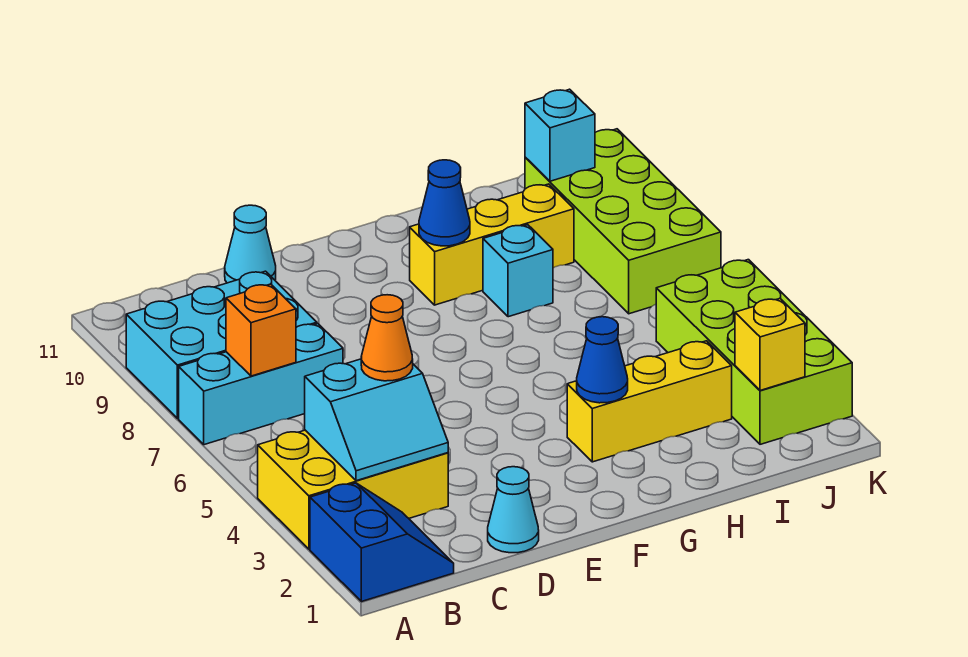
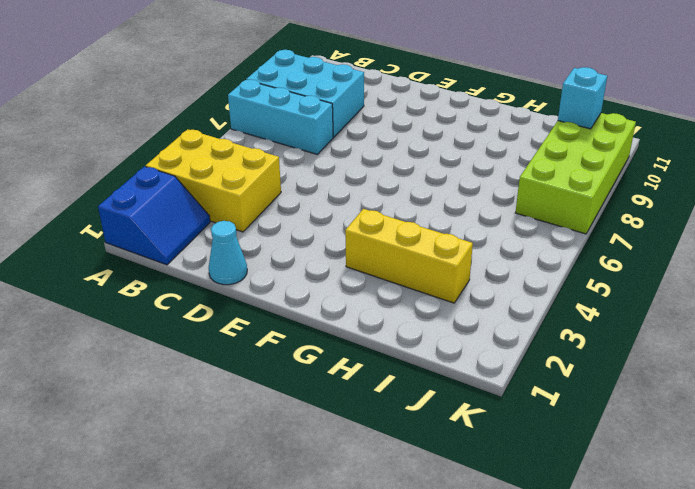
none -> cyan 1x1 cone [225,205,276,283]
none -> yellow 1x3 brick [410,184,574,305]
none -> cyan 1x1 brick [483,225,553,317]

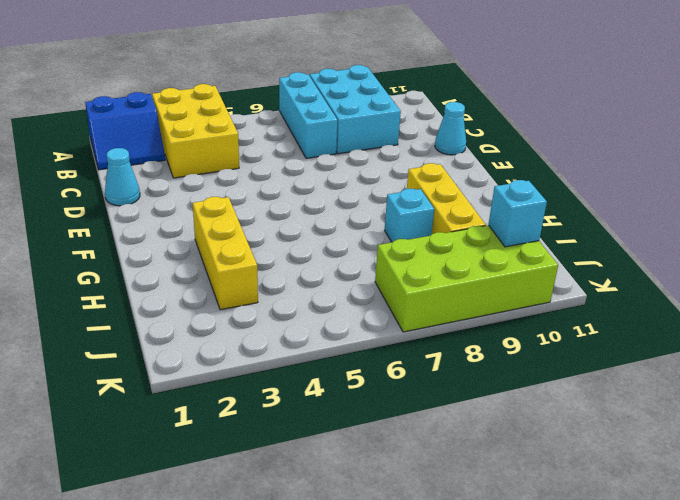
none -> lime 2x4 brick [656,260,852,444]
none -> cyan 2x2 slope [305,359,448,481]
none -> orange 1x1 brick [226,284,296,376]

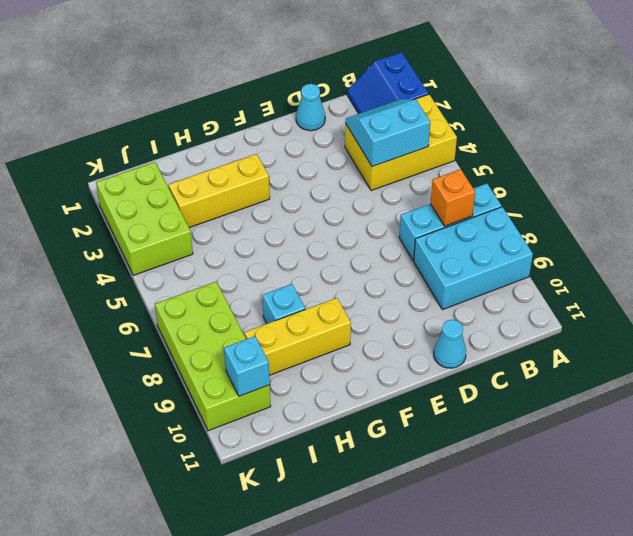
lime 2x3 brick [96,162,193,275] -> lime 2x4 brick [656,260,852,444]
none -> blue 1x1 cone [577,317,628,403]
none -> blue 1x1 cone [419,160,470,246]
none -> yellow 1x1 brick [735,299,805,390]

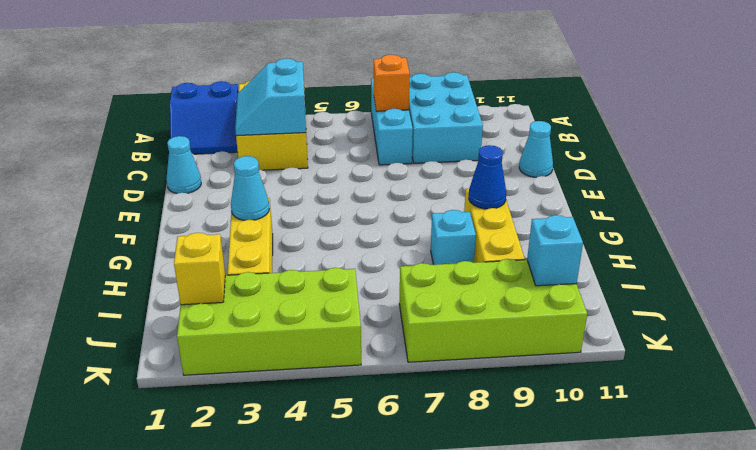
cyan 1x1 cone [231,156,269,220] -> blue 1x1 cone [577,317,628,403]
none -> orange 1x1 cone [361,295,413,381]

